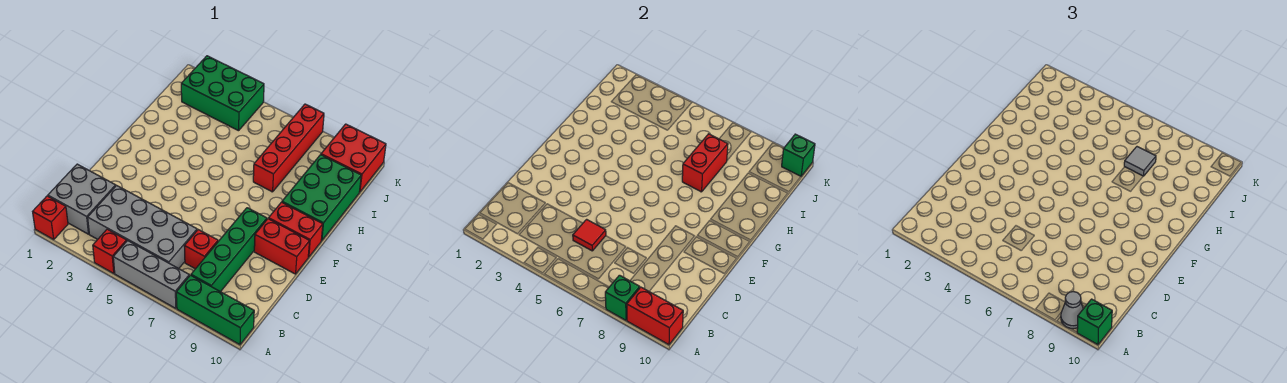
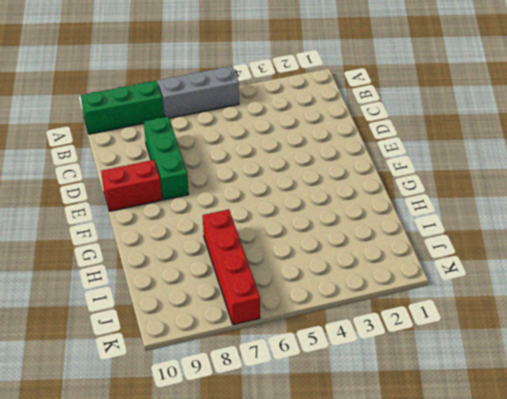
green 1x3 brick [144,117,189,200] -> green 1x4 brick [191,208,267,292]
none -> red 1x1 brick [33,196,68,239]
none -> red 1x1 brick [93,229,127,273]
none -> grey 2x2 brick [48,164,116,234]

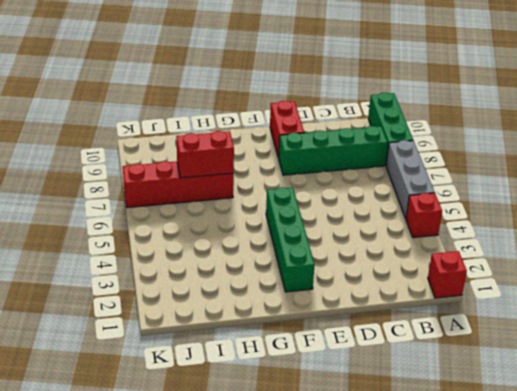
green 1x4 brick [266,187,315,292] -> none
none -> grey 2x2 brick [48,164,116,234]
none -> grey 2x4 brick [88,186,197,269]
none -> red 1x1 brick [184,230,218,269]

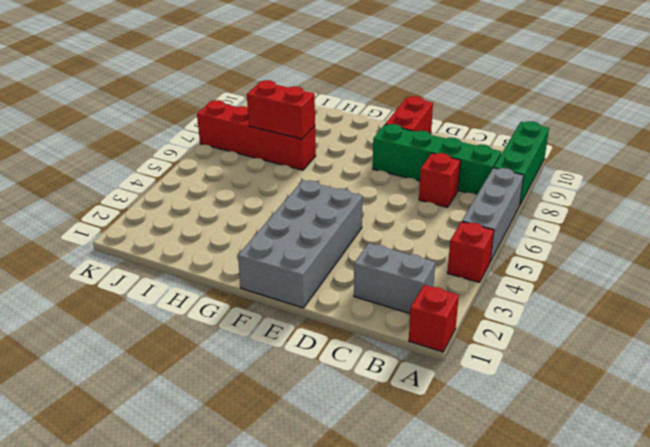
grey 1x2 brick [354,243,435,313] -> grey 2x2 brick [48,164,116,234]
grey 2x4 brick [238,180,362,308] -> grey 2x4 brick moved to [88,186,197,269]
none -> red 1x2 brick [269,202,323,257]
none -> green 2x3 brick [282,155,361,241]
none -> green 2x3 brick [181,56,264,131]

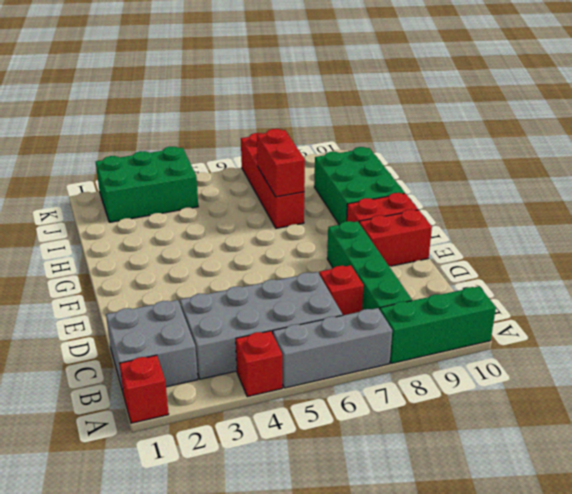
none -> red 2x2 brick [321,124,386,192]
none -> green 1x1 brick [605,275,640,320]
none -> red 1x2 brick [627,287,683,345]

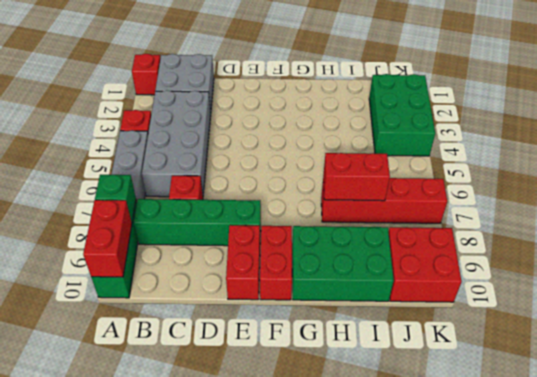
none -> red 1x1 tile [573,219,606,251]
none -> green 1x1 brick [782,134,815,176]
none -> grey 1x1 cone [1061,292,1083,329]

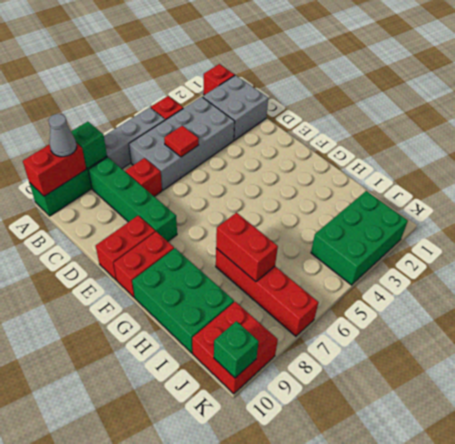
none -> green 1x1 brick [1077,299,1112,345]
none -> grey 1x1 tile [1124,147,1156,176]

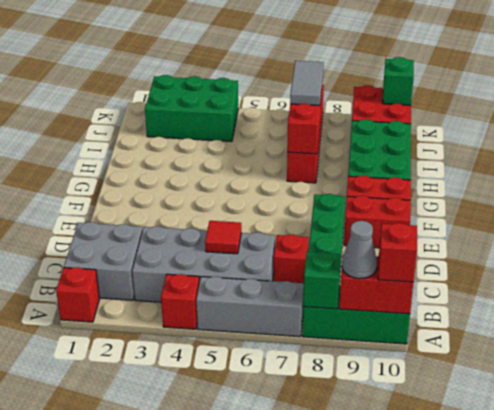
red 1x1 brick [378,223,417,282] -> green 1x1 brick [1077,299,1112,345]
grey 1x2 tile [290,61,324,105] -> grey 1x1 tile [1124,147,1156,176]

